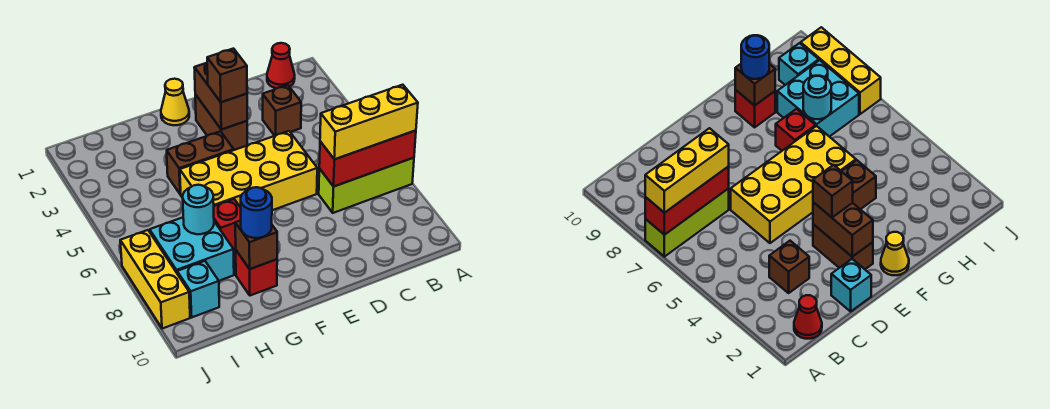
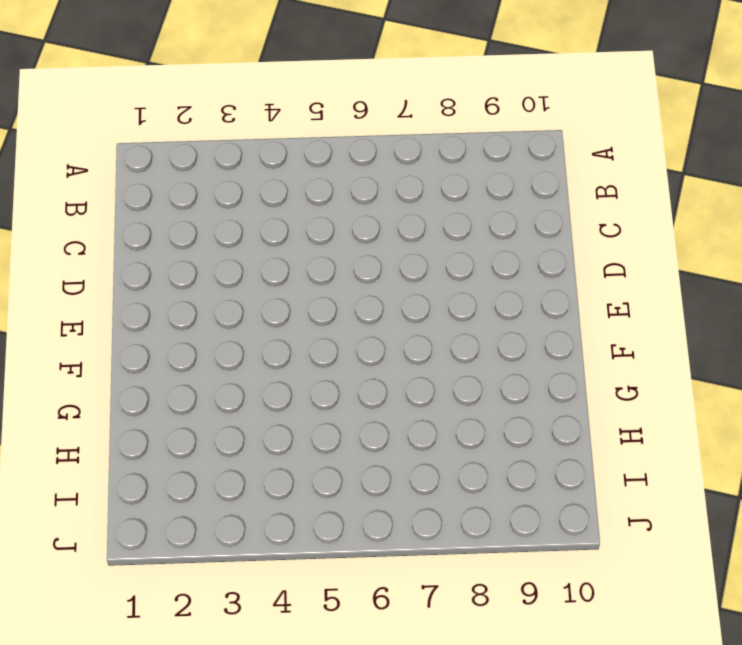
none -> lime 1x3 brick [319,158,414,213]
none -> red 1x1 cone [267,43,295,88]
none -> brown 1x1 brick [263,85,301,136]

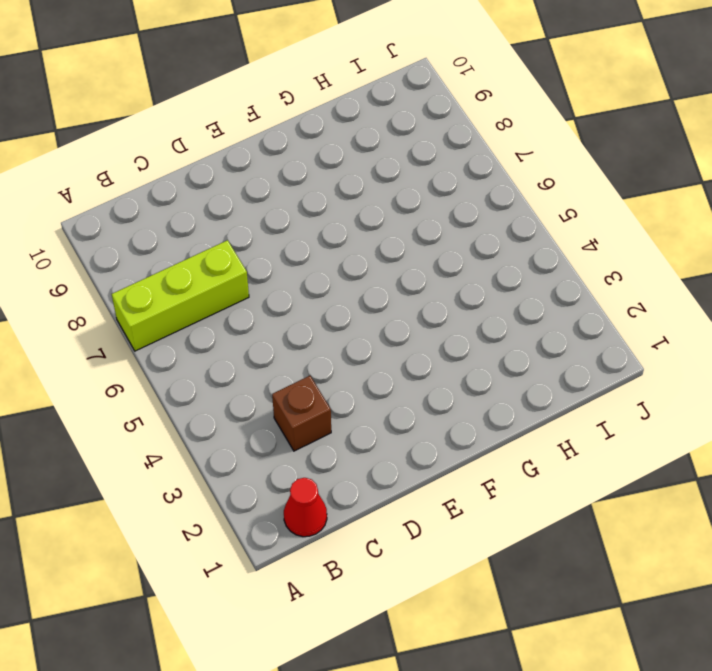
none -> cyan 1x1 brick [831,259,871,311]
none -> yellow 2x4 brick [180,131,317,210]
none -> brown 1x2 brick [195,95,248,150]

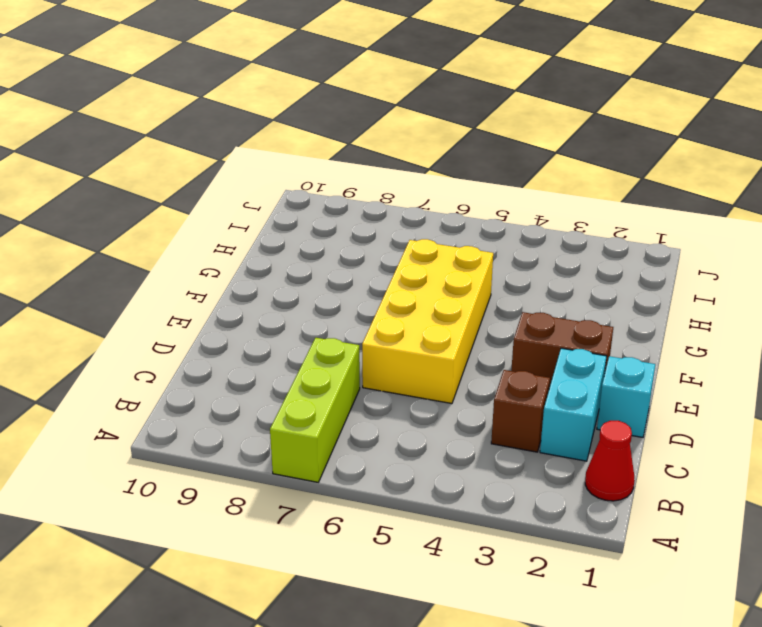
cyan 1x2 brick [540,348,607,461] -> none
none -> yellow 1x1 cone [161,79,189,125]
none -> brown 1x2 brick [167,131,234,194]
none -> red 1x1 brick [214,199,241,249]

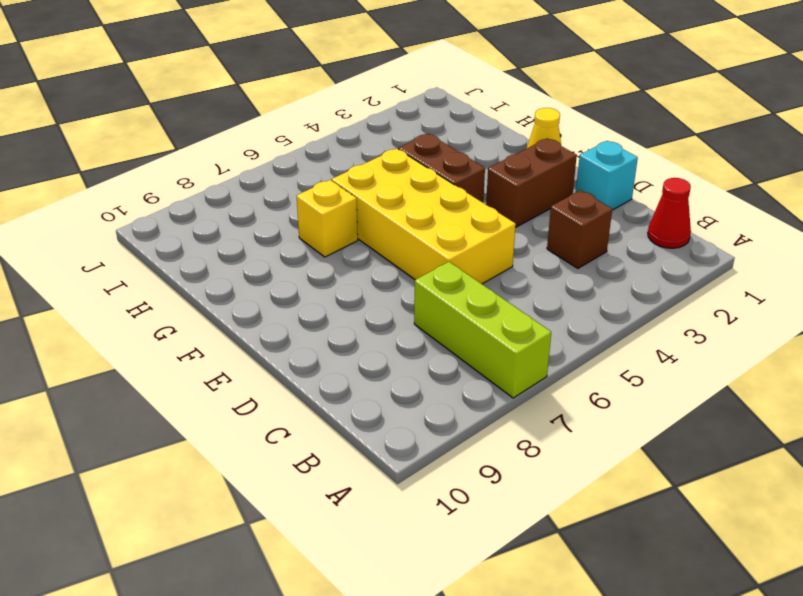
yellow 1x1 brick [297,180,358,257] -> red 1x1 brick [214,199,241,249]
none -> red 1x1 brick [236,251,277,296]
none -> cyan 2x2 brick [150,218,234,281]
none -> cyan 1x1 brick [177,261,219,317]

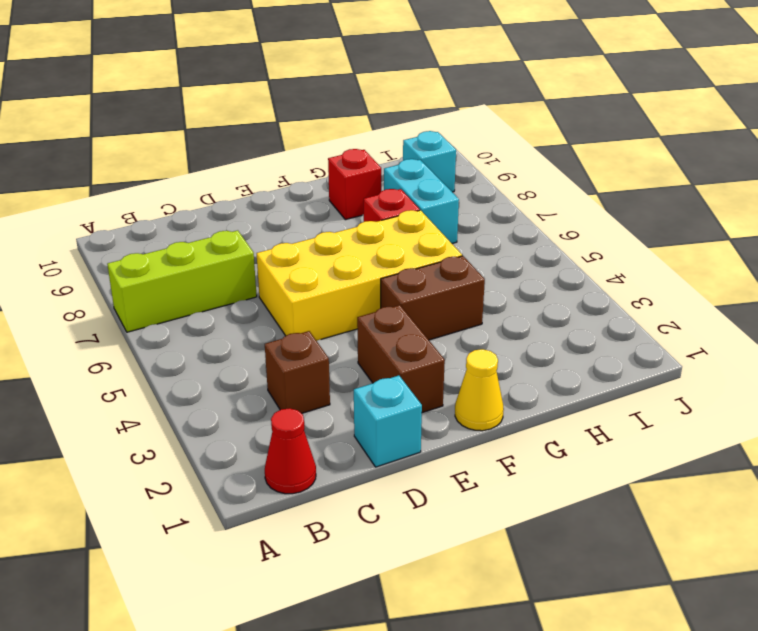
cyan 1x2 brick [384,159,459,244] -> cyan 2x2 brick [150,218,234,281]
none -> yellow 1x3 brick [120,230,190,329]
none -> red 1x3 brick [319,130,416,187]
none -> brown 1x2 brick [194,63,247,130]

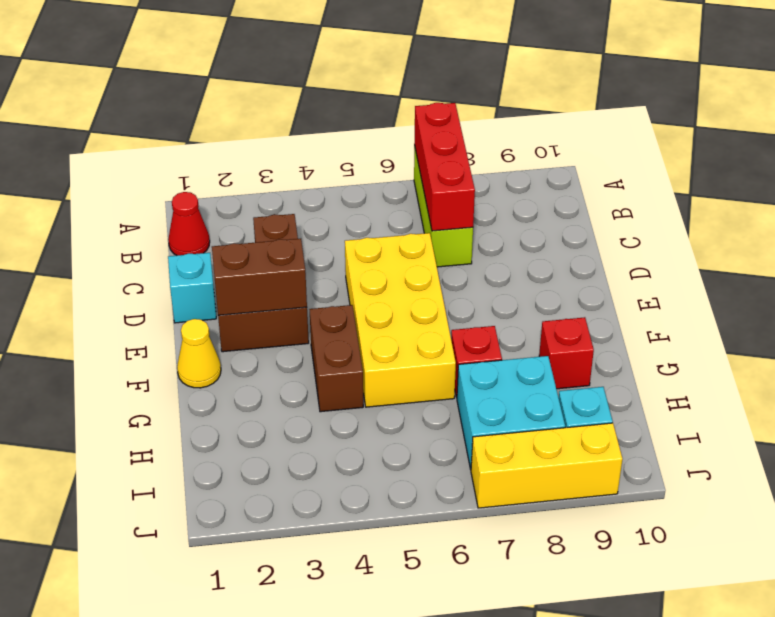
none -> brown 1x1 brick [235,220,277,269]
none -> cyan 1x1 round brick [183,185,214,234]
none -> yellow 1x3 brick [320,85,418,159]

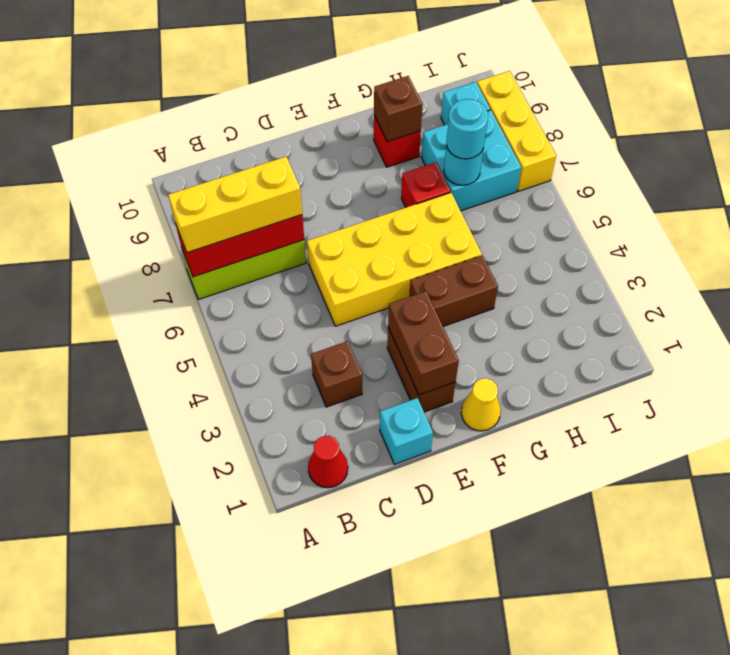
cyan 1x1 round brick [446,99,488,159] -> none
none -> brown 1x1 brick [207,49,247,102]
none -> blue 1x1 round brick [241,187,272,238]

